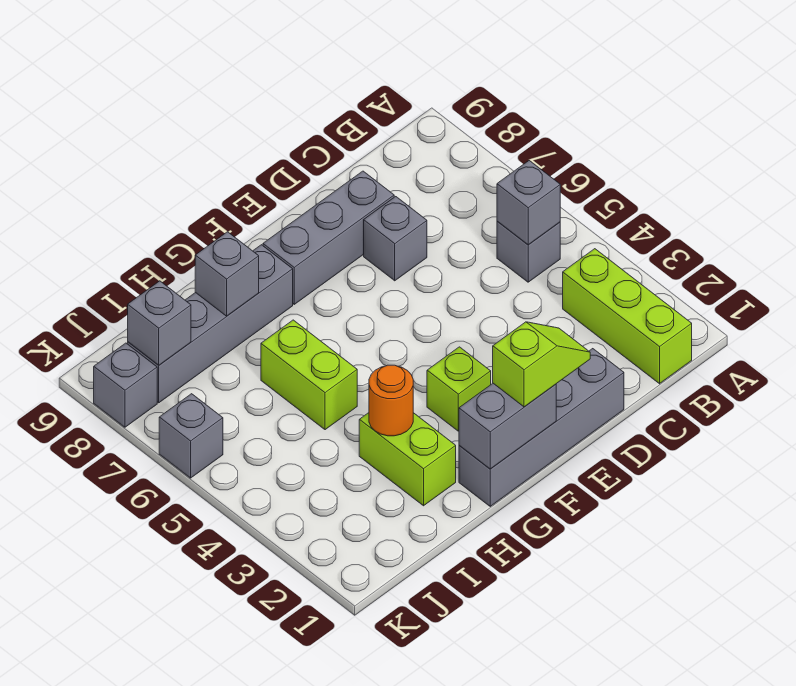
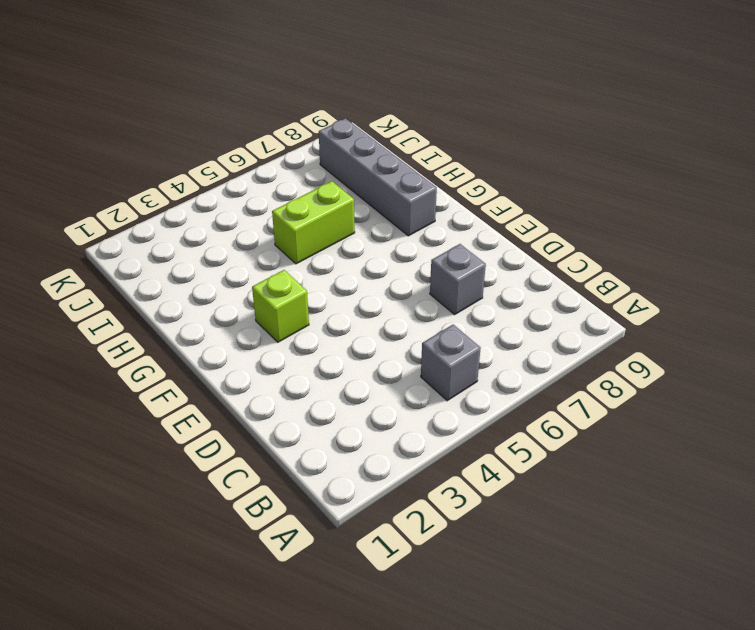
none -> lime 1x3 brick [563,249,692,384]
none -> grey 1x4 brick [459,349,624,506]
none -> grey 1x3 brick [263,171,394,304]

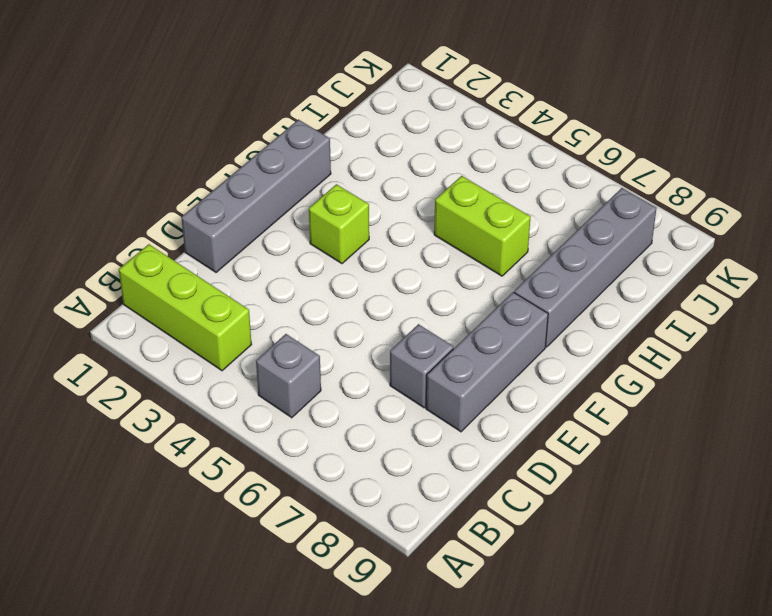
none -> lime 1x2 brick [359,413,456,506]
none -> grey 1x1 brick [159,394,223,478]
none -> grey 1x1 brick [94,343,157,427]

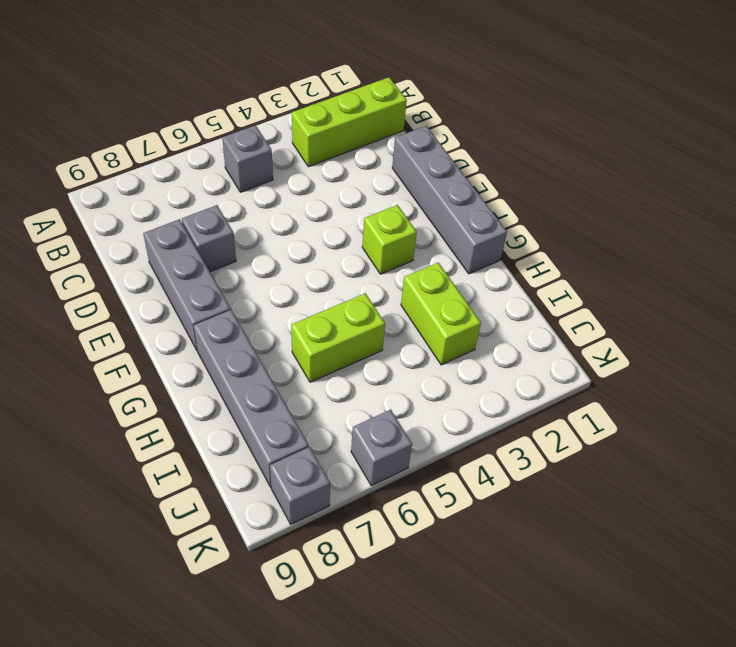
lime 1x2 brick [401,262,481,365] -> lime 1x2 brick turned to [359,413,456,506]
none -> grey 1x1 brick [497,161,560,245]
none -> grey 1x2 brick [459,383,556,469]
none -> orange 1x1 round brick [369,365,413,436]

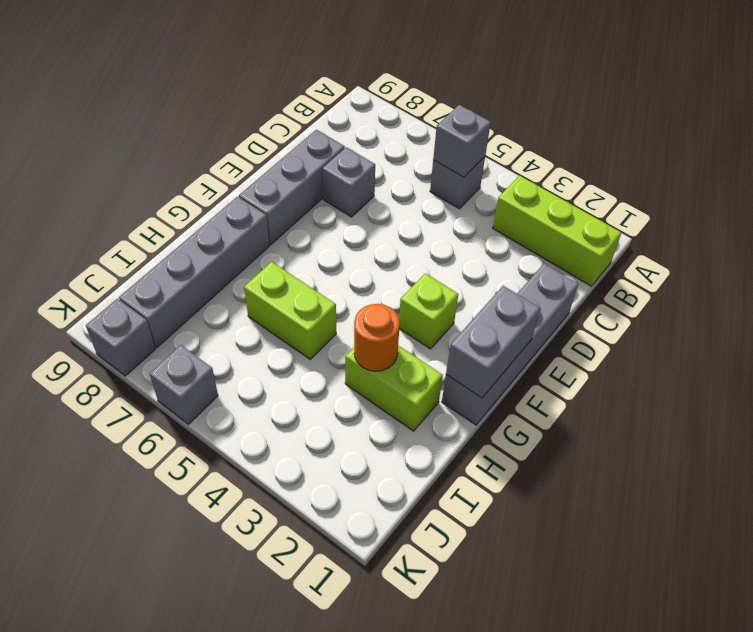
none -> grey 1x1 brick [195,232,259,316]
none -> grey 1x1 brick [128,281,191,365]
none -> lime 1x2 slope [493,322,590,407]

